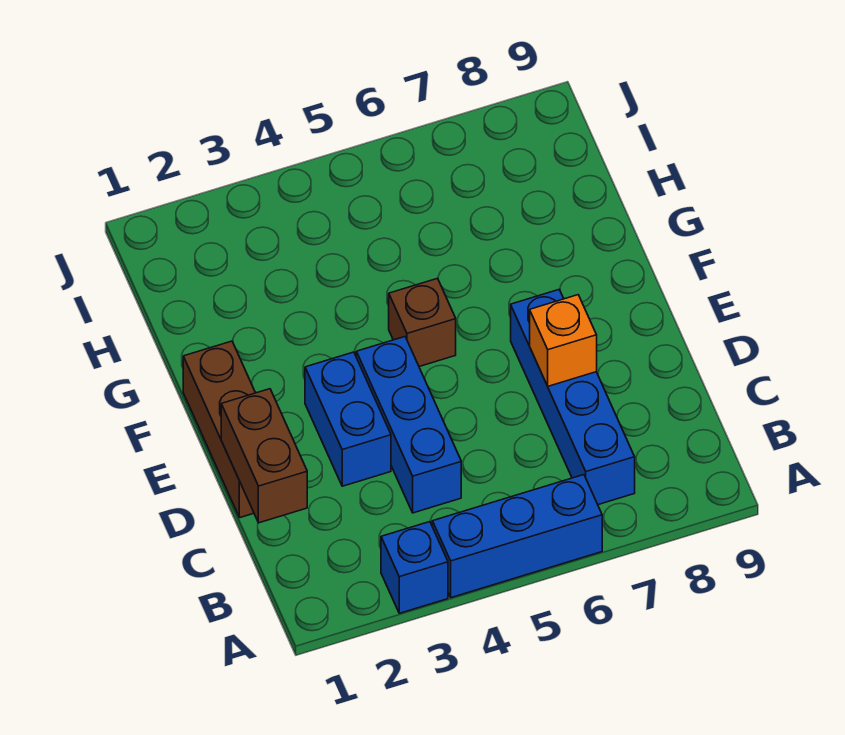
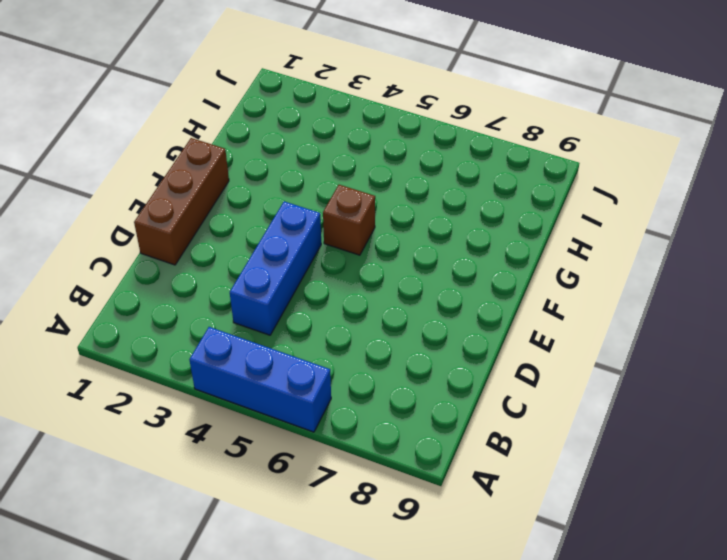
none -> blue 1x1 brick [381,522,448,613]
none -> blue 1x4 brick [511,290,635,505]

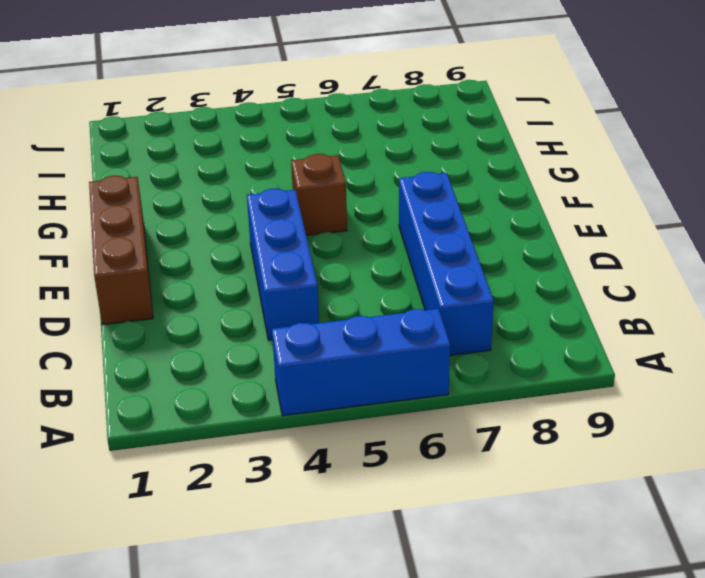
none -> blue 1x1 brick [381,522,448,613]
none -> blue 1x2 brick [305,352,391,486]

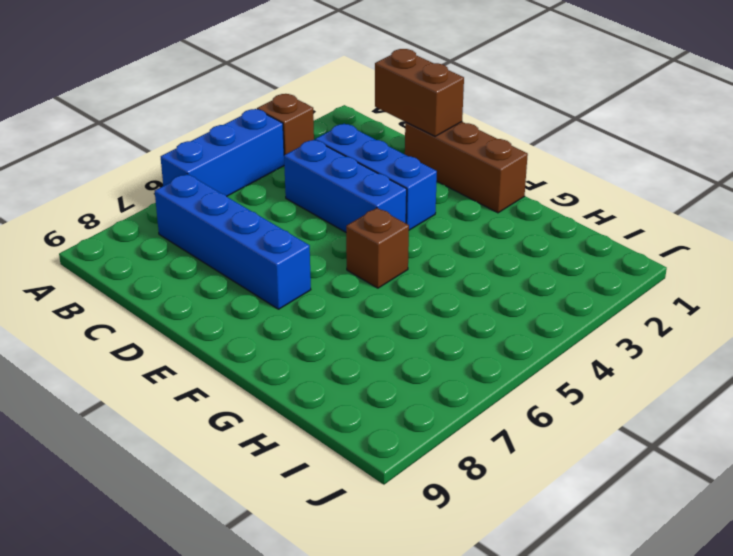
brown 1x1 brick [257,94,314,155] -> blue 1x1 brick [381,522,448,613]
blue 1x3 brick [315,124,437,230] -> blue 1x2 brick [305,352,391,486]
none -> orange 1x1 brick [530,295,597,386]

